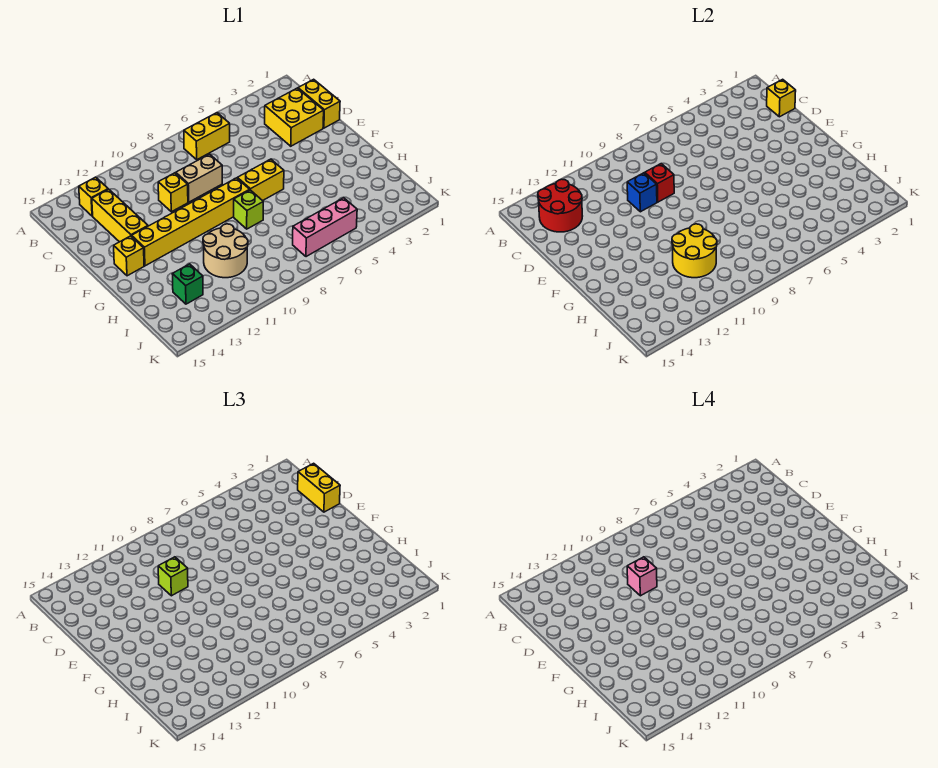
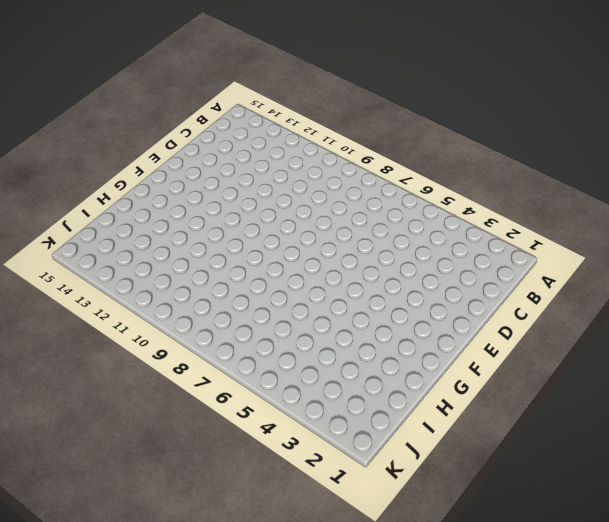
none -> yellow 1x2 brick [184,113,230,159]
none -> yellow 1x1 brick [79,177,108,216]
none -> yellow 1x2 brick [298,79,340,128]

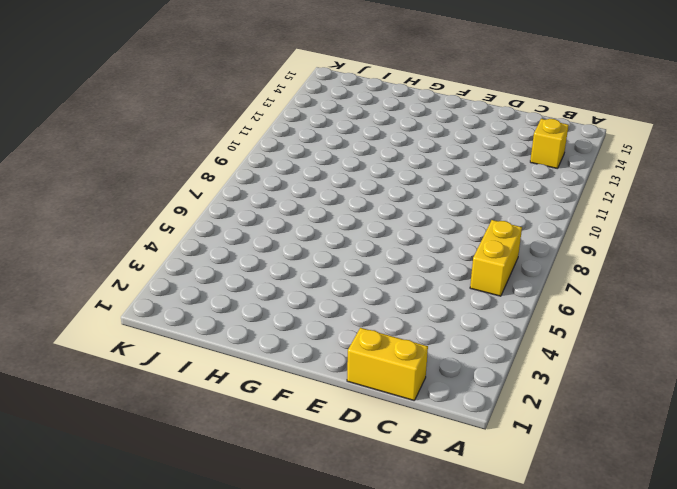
none -> yellow 2x2 brick [265,88,324,146]
none -> yellow 1x3 brick [92,189,148,242]
none -> tan 1x2 brick [176,154,222,202]

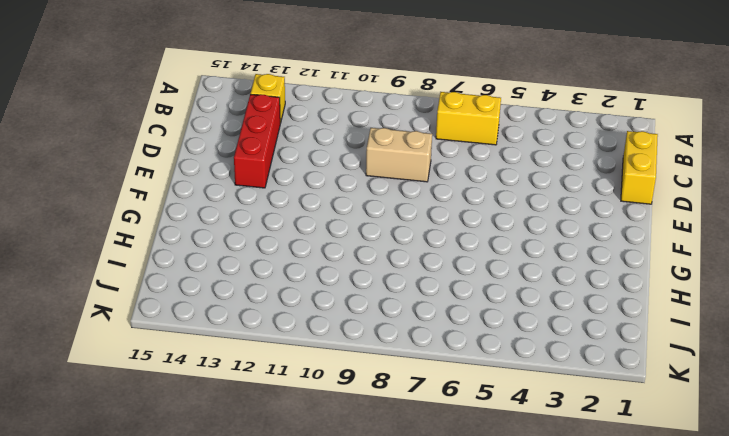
red 1x3 brick [234,94,280,188] -> yellow 1x3 brick [92,189,148,242]
none -> yellow 2x2 brick [265,88,324,146]
none -> yellow 1x1 brick [158,173,188,212]
none -> yellow 1x2 brick [237,159,284,201]

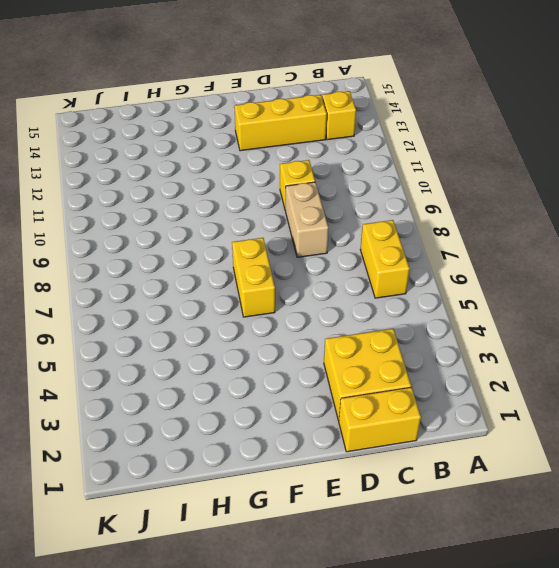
none -> yellow 1x6 brick [132,178,249,266]
none -> yellow 1x1 brick [114,236,144,276]
none -> lime 1x1 brick [234,190,263,229]

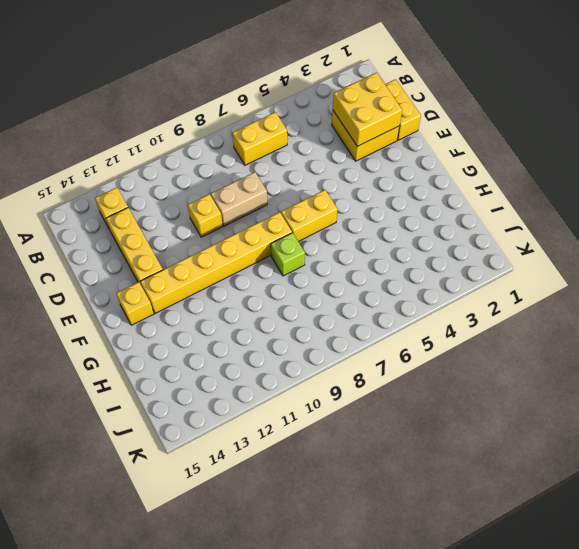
yellow 2x2 brick [333,73,402,146] -> none
none -> tan 2x2 round brick [203,224,248,278]
none -> green 1x1 brick [172,264,203,304]
none -> pink 1x3 brick [293,198,357,257]

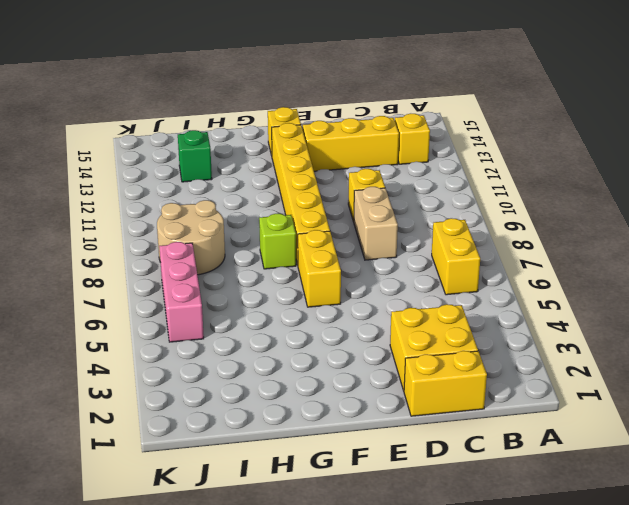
tan 2x2 round brick [157,200,225,275] -> tan 2x2 round brick moved to [203,224,248,278]
none -> red 2x2 round brick [538,179,582,232]
none -> yellow 1x1 brick [767,79,796,117]
none -> red 1x1 brick [645,164,674,202]

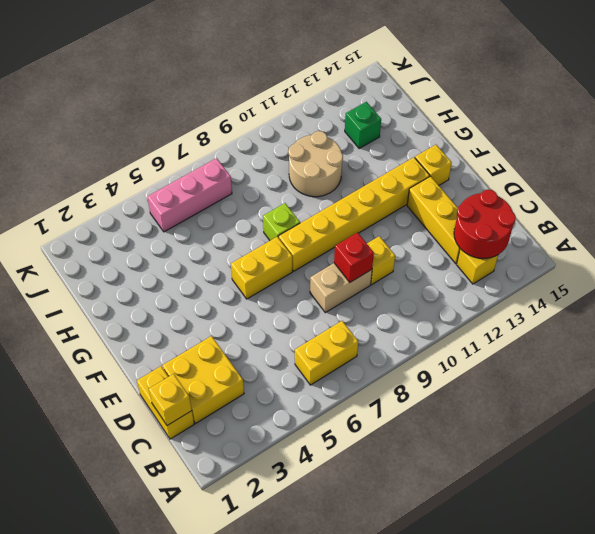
none -> blue 1x1 brick [627,173,657,212]
none -> yellow 2x2 round brick [672,224,717,278]
none -> yellow 1x2 brick [298,463,340,512]

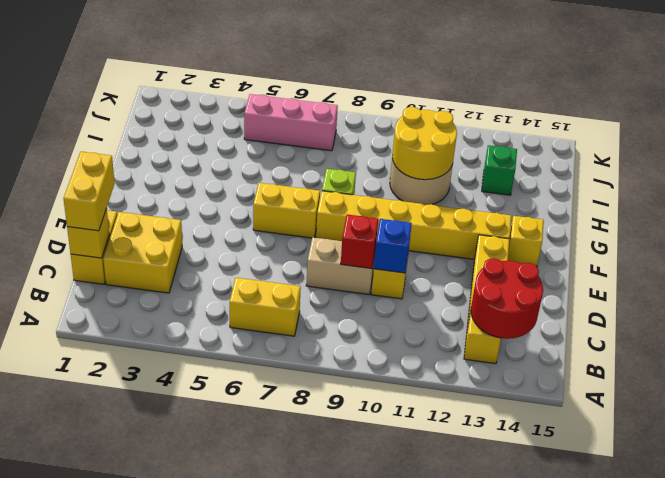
none -> lime 1x1 brick [158,557,188,596]
none -> pink 1x1 brick [627,557,657,596]

